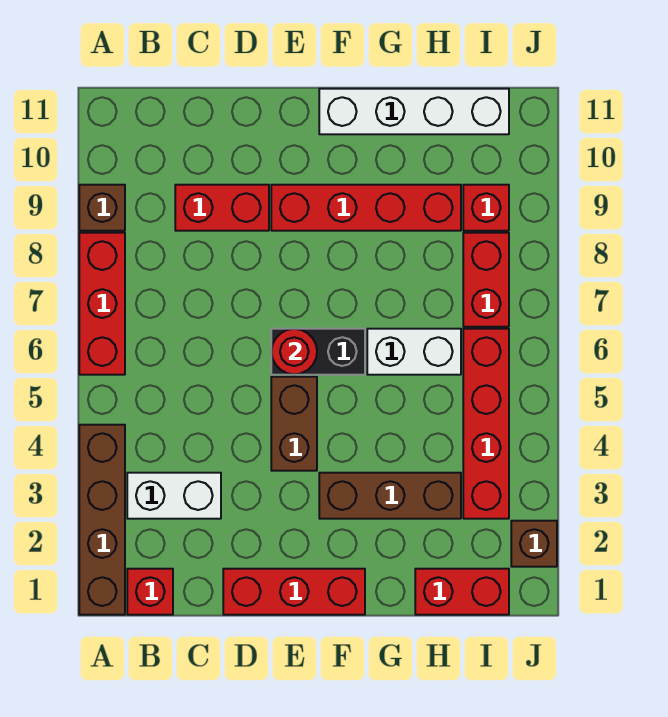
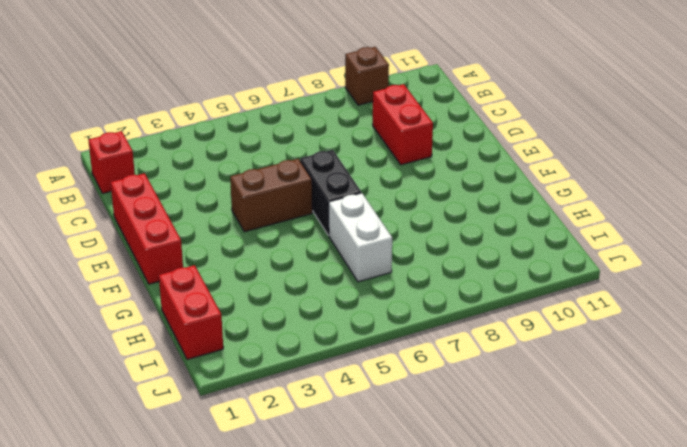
none -> brown 1x4 brick [79,425,125,615]
none -> red 1x3 brick [79,233,125,375]
none -> white 1x2 brick [127,473,221,519]

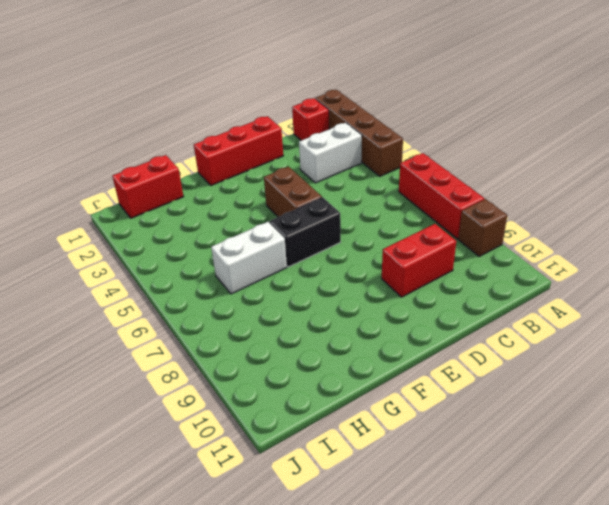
none -> red 1x4 brick [271,185,461,231]
none -> brown 1x3 brick [319,473,461,519]
none -> white 1x4 brick [319,89,509,134]

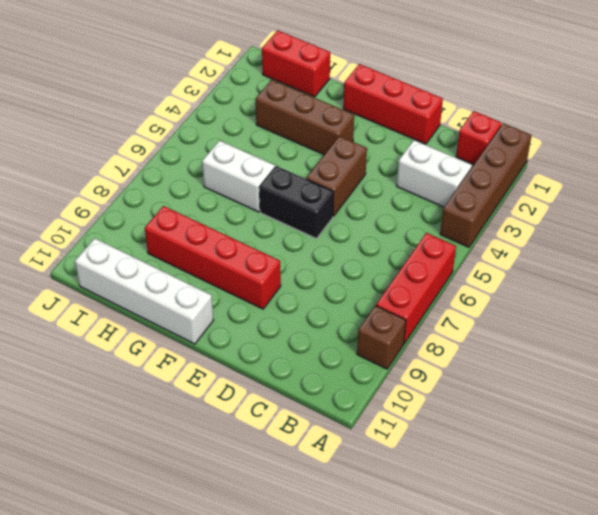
none -> red 1x2 brick [175,185,269,231]
none -> red 1x4 brick [463,329,509,519]
none -> red 1x2 brick [463,233,509,327]

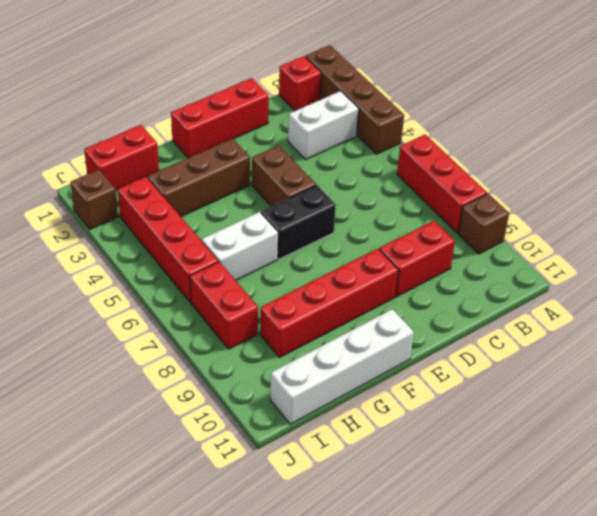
none -> red 1x1 brick [463,185,509,231]
none -> red 1x1 round brick [271,329,317,374]

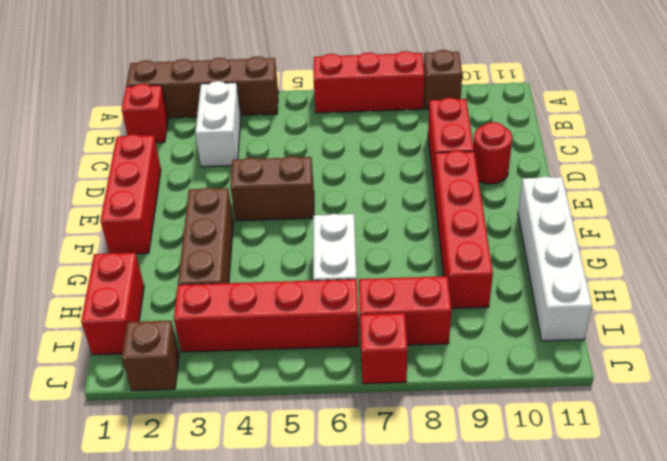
red 1x1 round brick [473,122,512,184] -> red 1x1 round brick moved to [271,329,317,374]
red 1x1 brick [360,313,407,384] -> red 1x1 brick moved to [463,185,509,231]
none -> black 1x2 brick [271,329,365,375]

